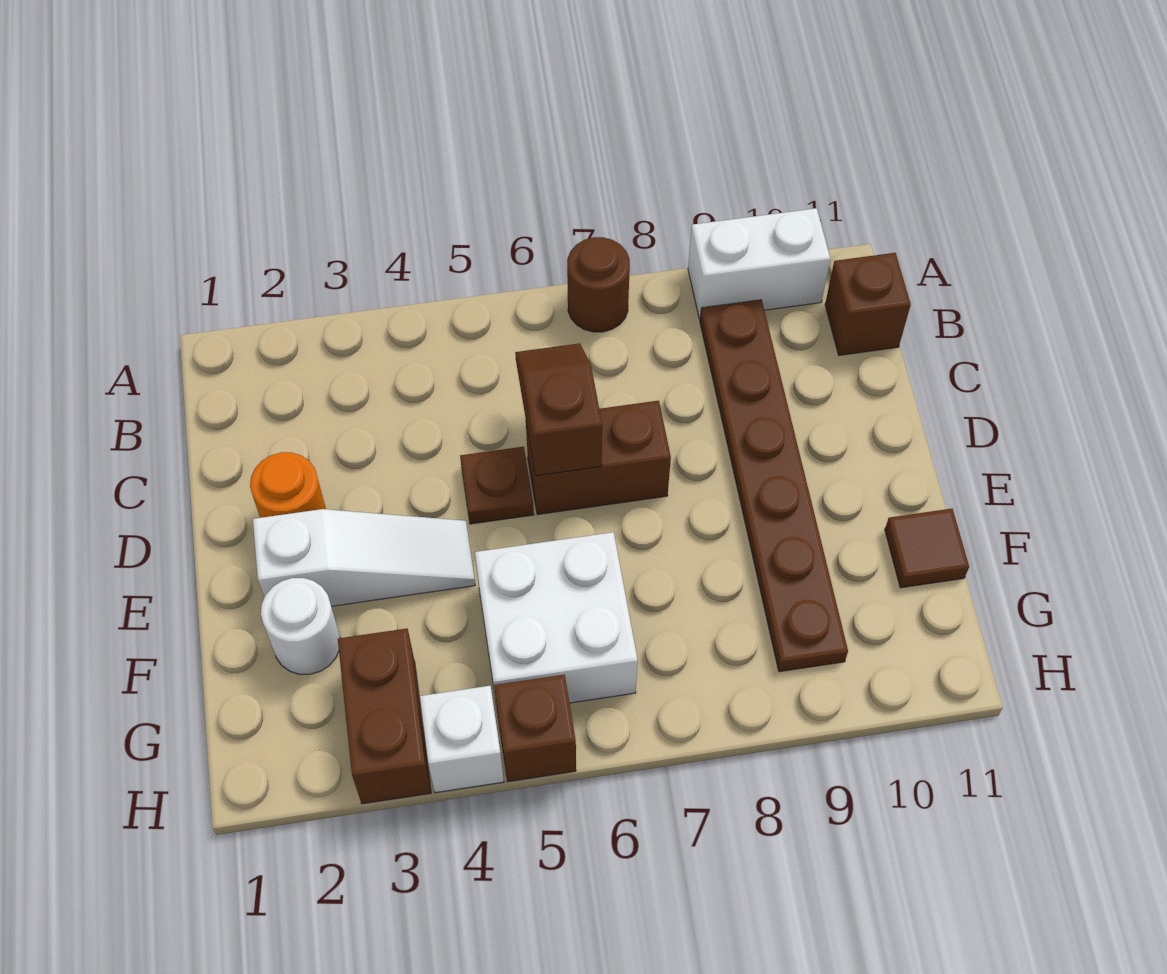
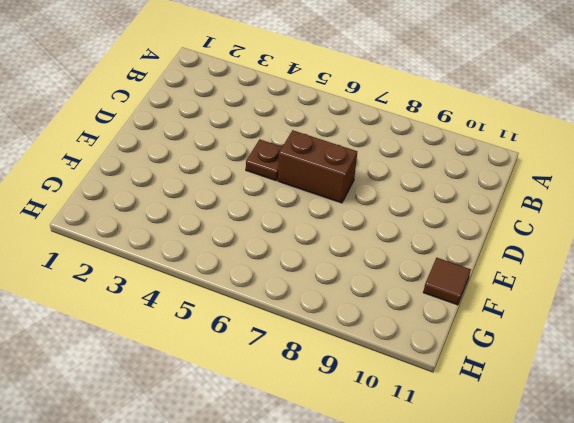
none -> brown 1x1 round brick [567,237,630,332]
none -> white 1x2 brick [688,208,830,319]
none -> brown 1x6 plate [700,300,848,672]

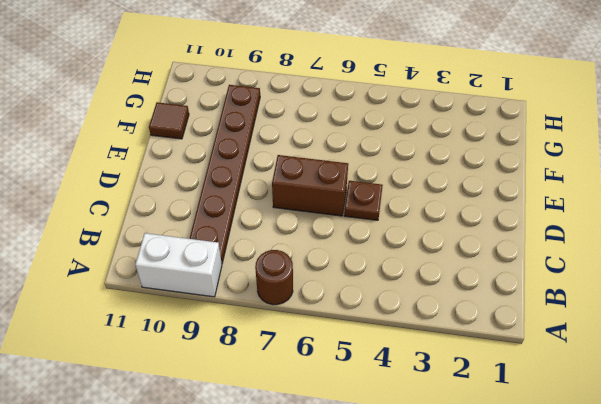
none -> brown 1x1 brick [825,253,911,355]
none -> orange 1x1 round brick [250,452,326,518]
none -> white 1x3 slope [253,509,475,606]

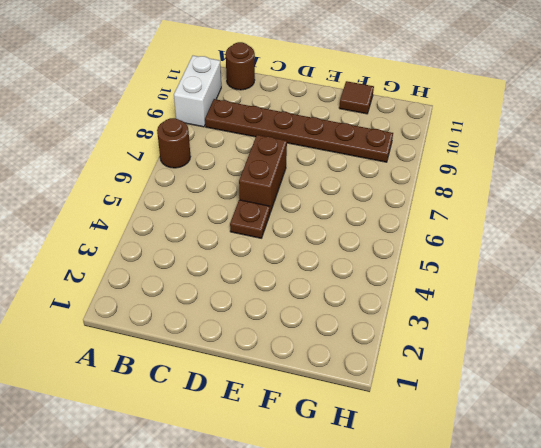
brown 1x1 round brick [226,42,255,90] -> brown 1x1 brick [825,253,911,355]
none -> orange 1x1 round brick [250,452,326,518]
none -> white 1x3 slope [253,509,475,606]
none -> white 1x1 round brick [261,578,340,674]

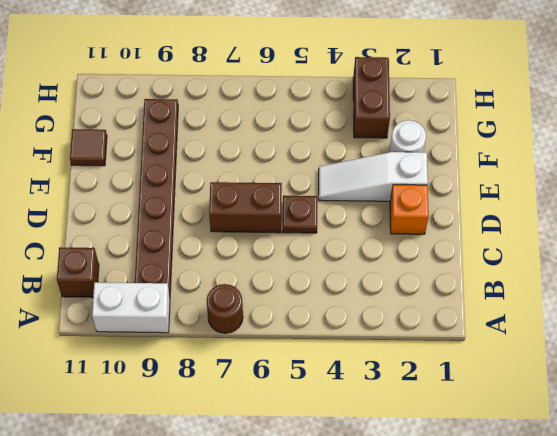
orange 1x1 brick [390,185,429,234] -> orange 1x1 round brick [250,452,326,518]
none -> white 2x2 brick [475,532,638,707]
none -> white 1x1 brick [420,686,504,793]
none -> brown 1x1 brick [494,675,576,782]

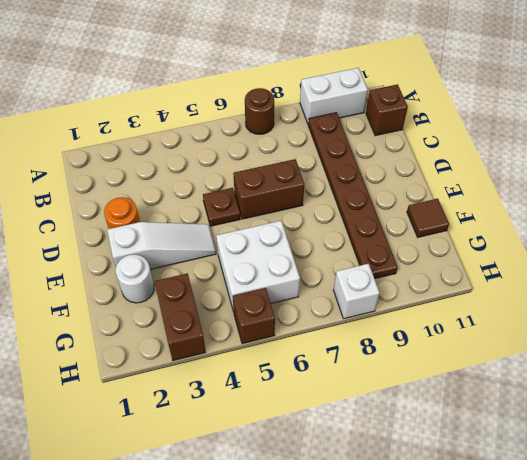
white 1x1 brick [334,264,380,319] -> white 1x1 brick moved to [420,686,504,793]
none -> brown 1x2 slope [515,343,602,476]

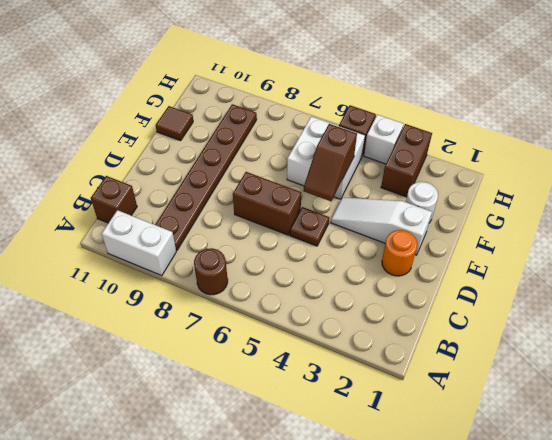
brown 1x2 slope [303,124,357,201] -> brown 1x2 slope moved to [515,343,602,476]

